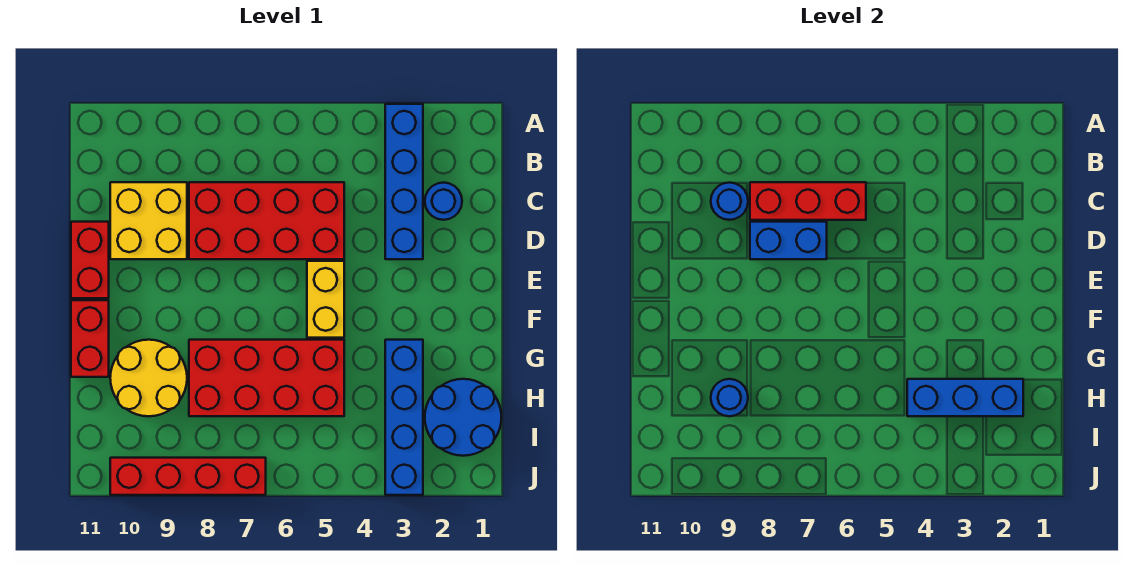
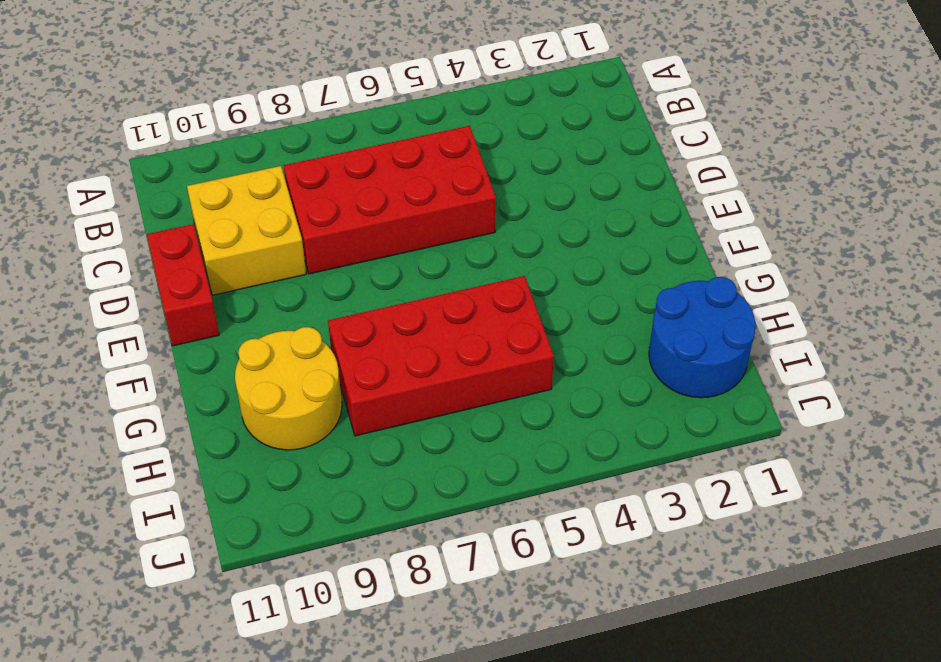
none -> blue 1x4 brick [385,104,423,259]
none -> blue 1x1 round brick [425,183,462,220]
none -> yellow 1x2 brick [307,261,344,338]

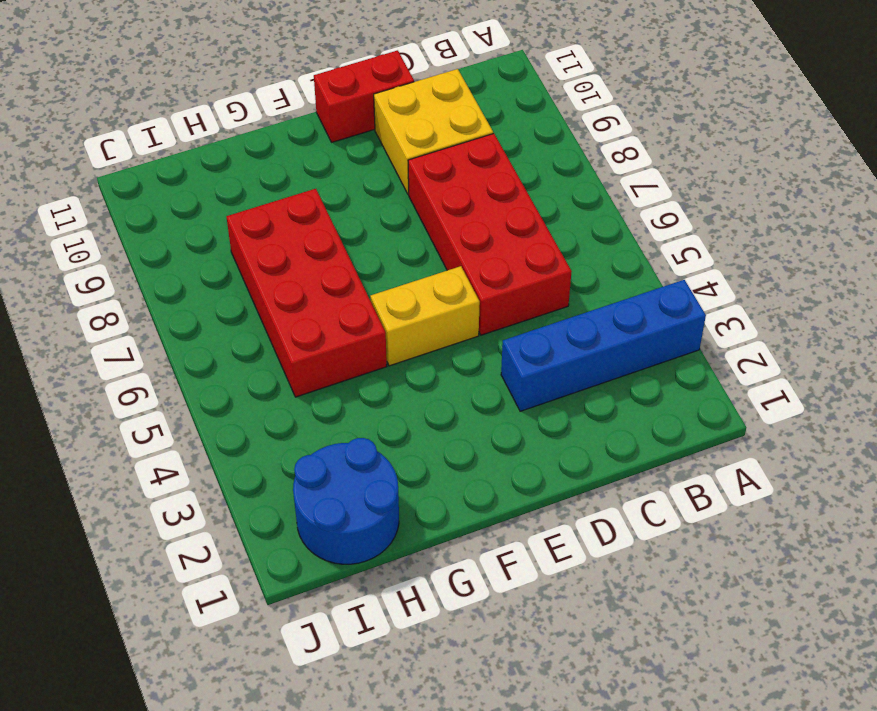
none -> blue 1x1 round brick [425,183,462,220]
none -> red 1x2 brick [71,300,109,377]
none -> blue 1x4 brick [385,340,423,495]

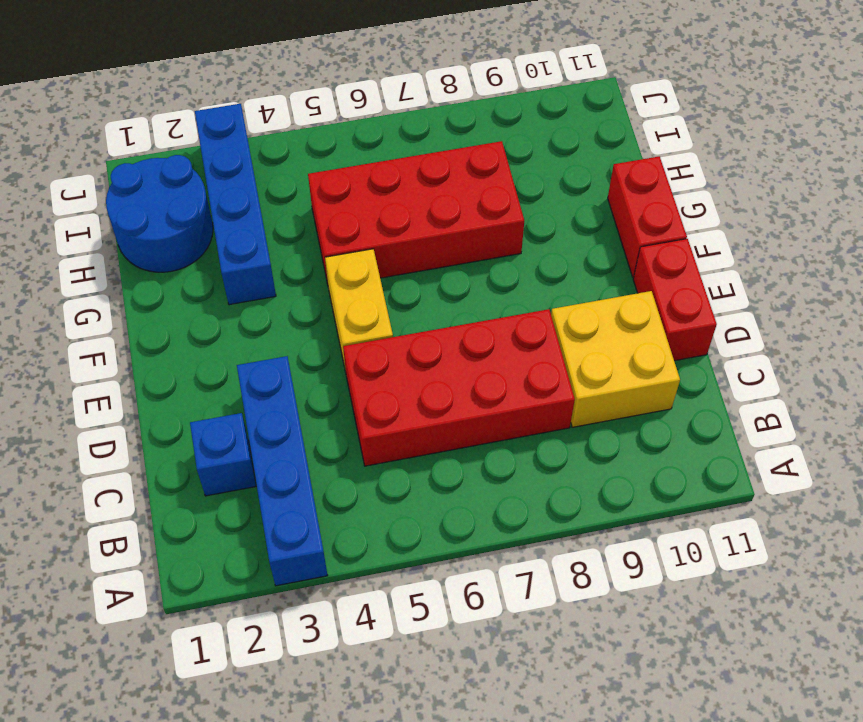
blue 1x1 brick [190,413,256,496] -> blue 1x1 round brick [425,183,462,220]
none -> yellow 2x2 round brick [110,340,187,416]
none -> red 1x4 brick [110,458,266,495]
none -> red 1x3 brick [750,182,866,220]

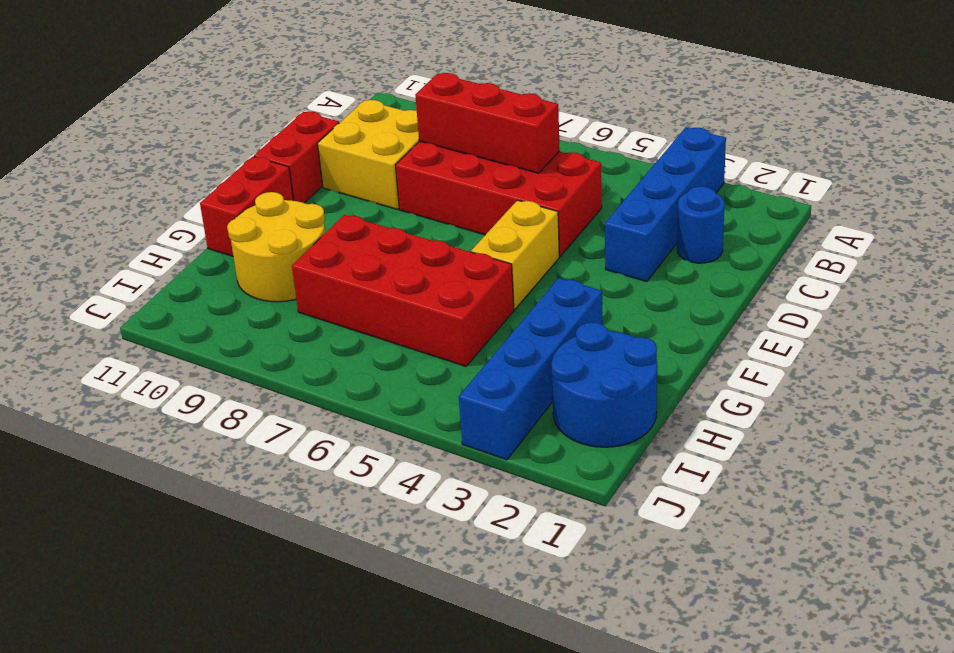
none -> red 1x4 brick [110,458,266,495]
none -> blue 1x1 round brick [711,183,748,220]
none -> blue 1x2 brick [750,222,827,259]

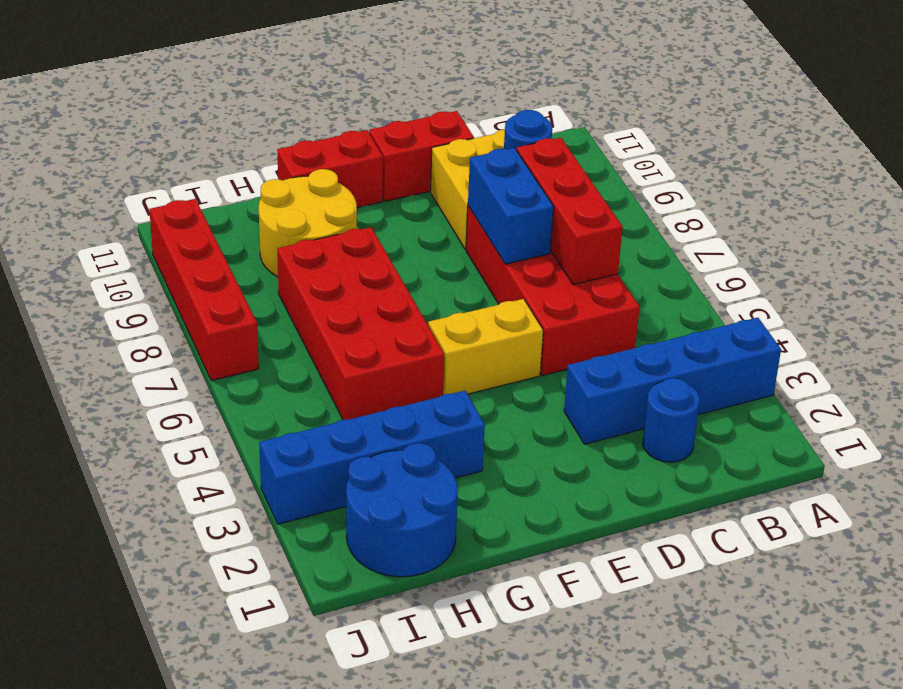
none -> blue 1x3 brick [907,379,1023,416]
none -> blue 1x1 round brick [711,379,748,416]

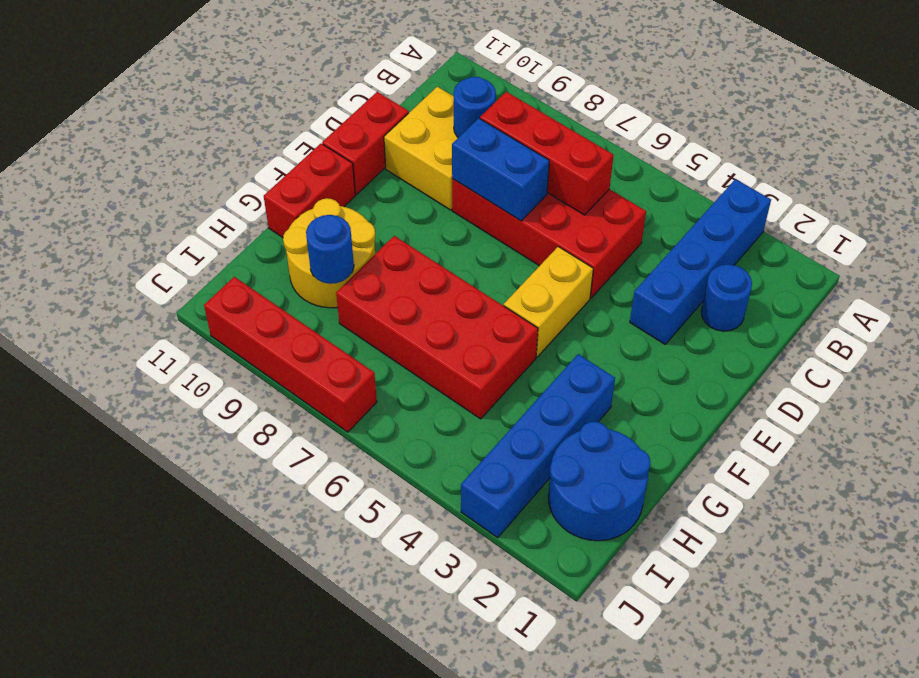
none -> blue 1x3 brick [907,379,1023,416]

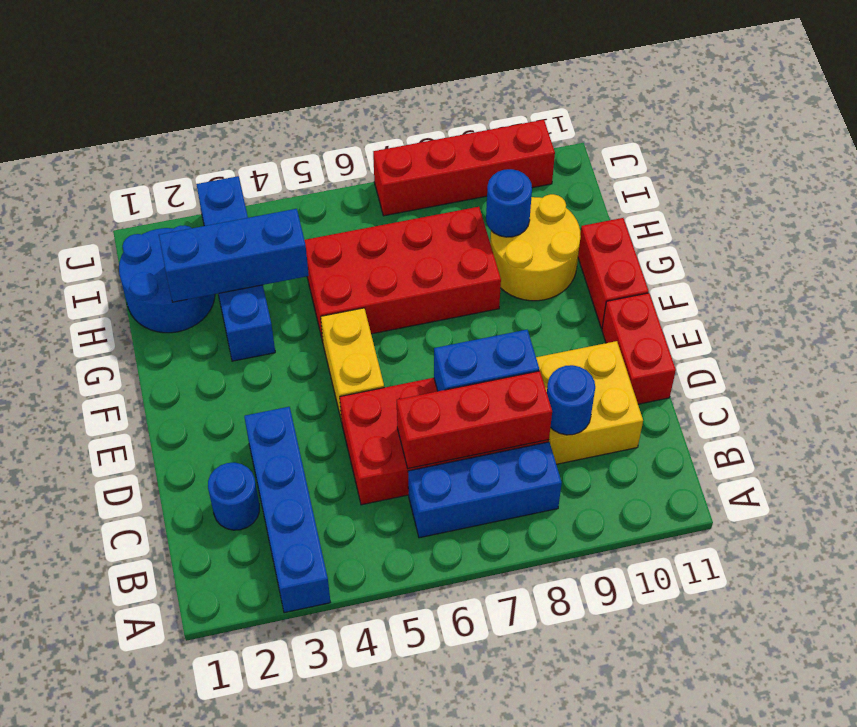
blue 1x3 brick [408,442,562,538] -> none

